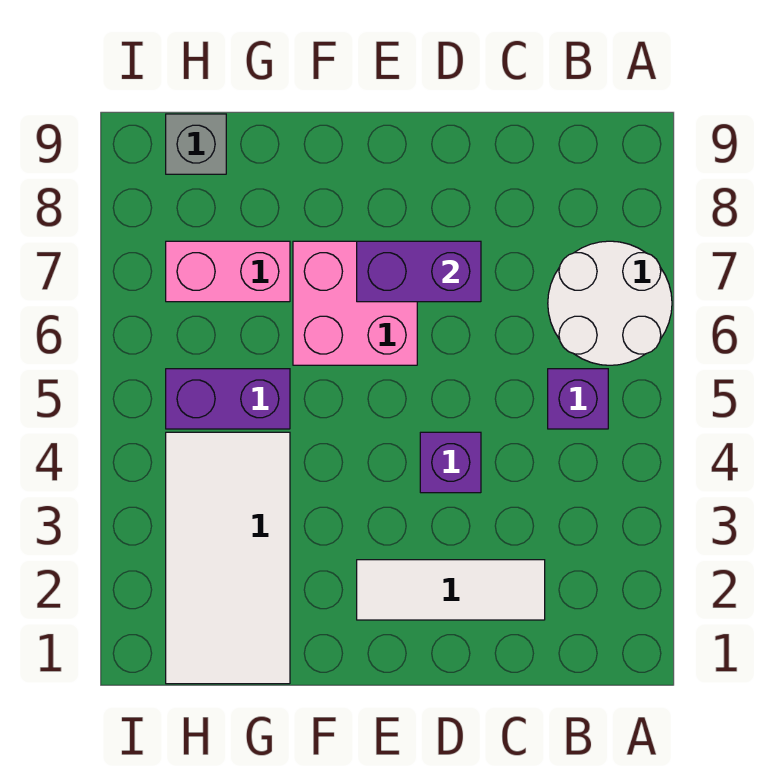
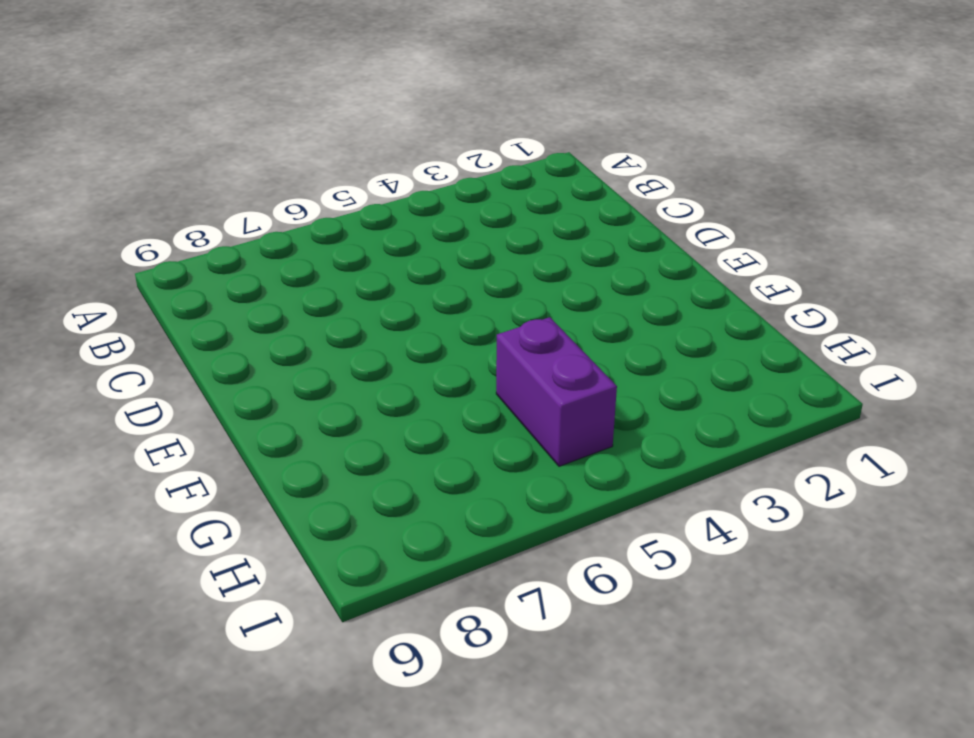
none -> white 2x2 round brick [548,241,672,365]
none -> purple 1x1 brick [548,369,608,429]

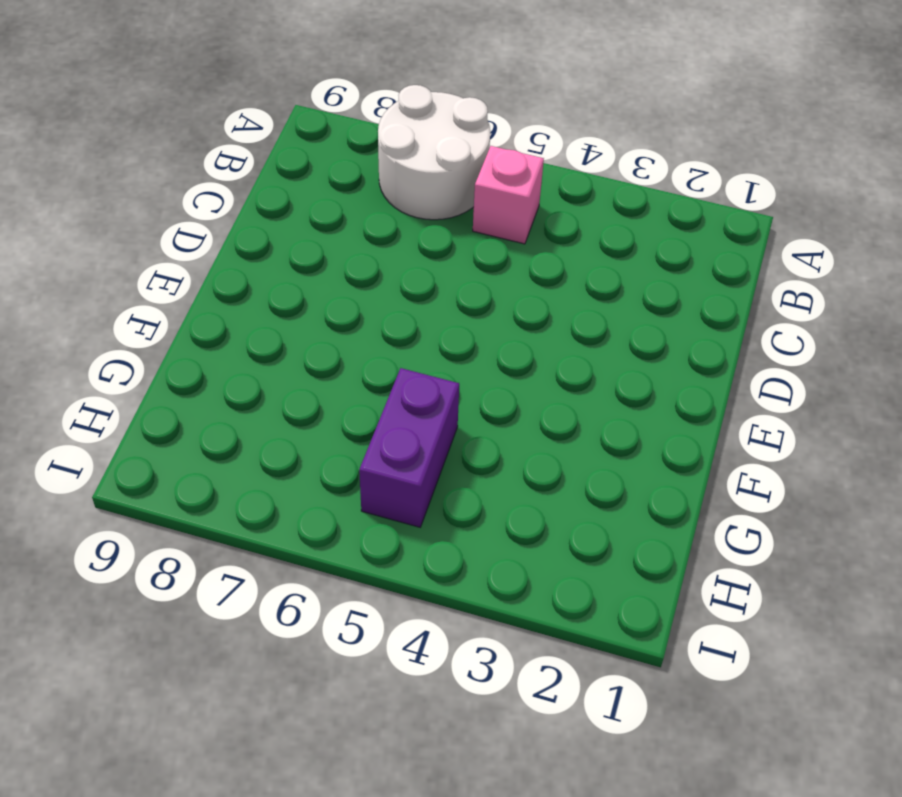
pink 1x1 brick [473,146,544,244] -> purple 1x1 brick [548,369,608,429]
none -> white 1x3 tile [357,560,545,620]
none -> purple 1x1 brick [420,432,481,493]

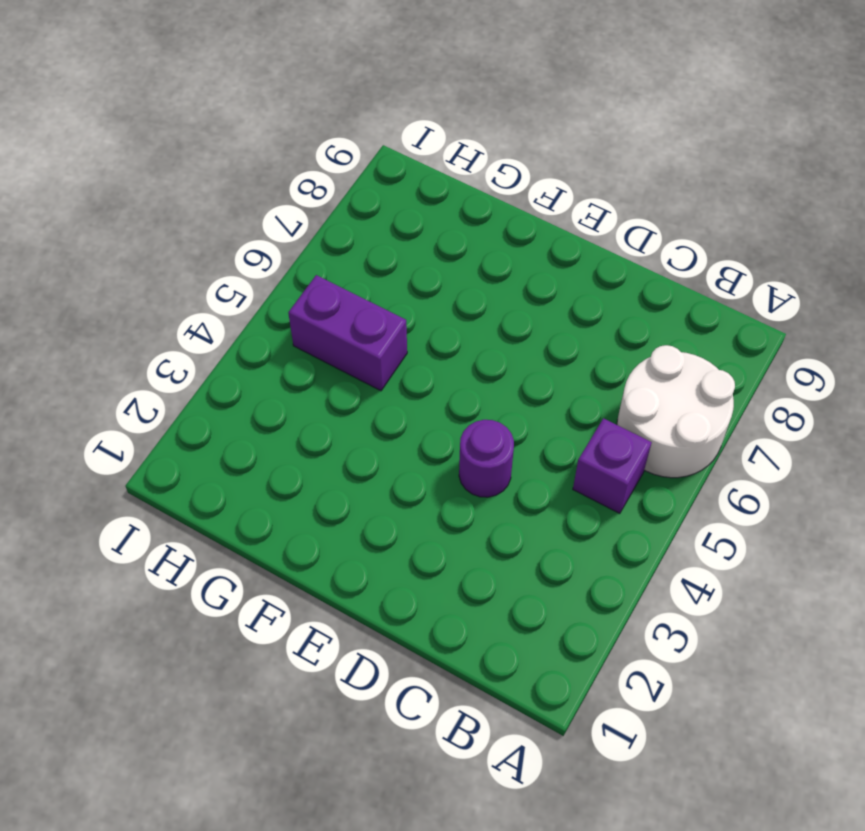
purple 1x1 round brick [459,420,514,497] -> purple 1x1 brick [420,432,481,493]
none -> white 1x3 tile [357,560,545,620]
none -> pink 2x2 brick [293,241,417,365]

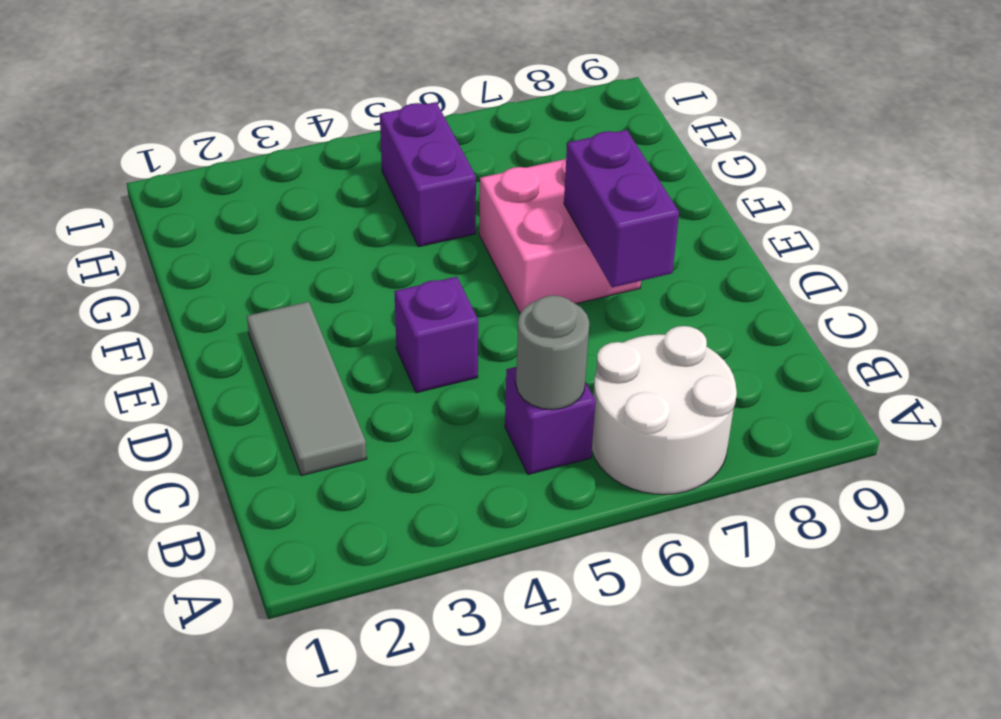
grey 1x1 round brick [516,295,589,410] -> none
grey 1x3 tile [247,302,367,476] -> white 1x3 tile [357,560,545,620]
none -> white 2x4 tile [166,432,290,684]
none -> pink 1x2 brick [166,241,290,302]

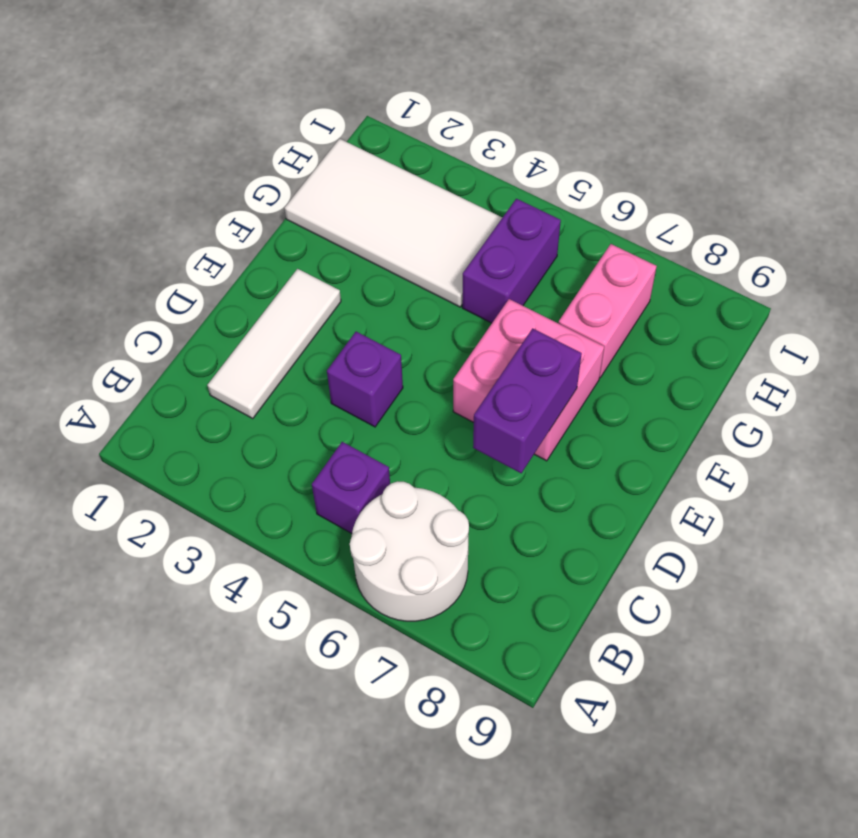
none -> grey 1x1 brick [166,114,226,174]

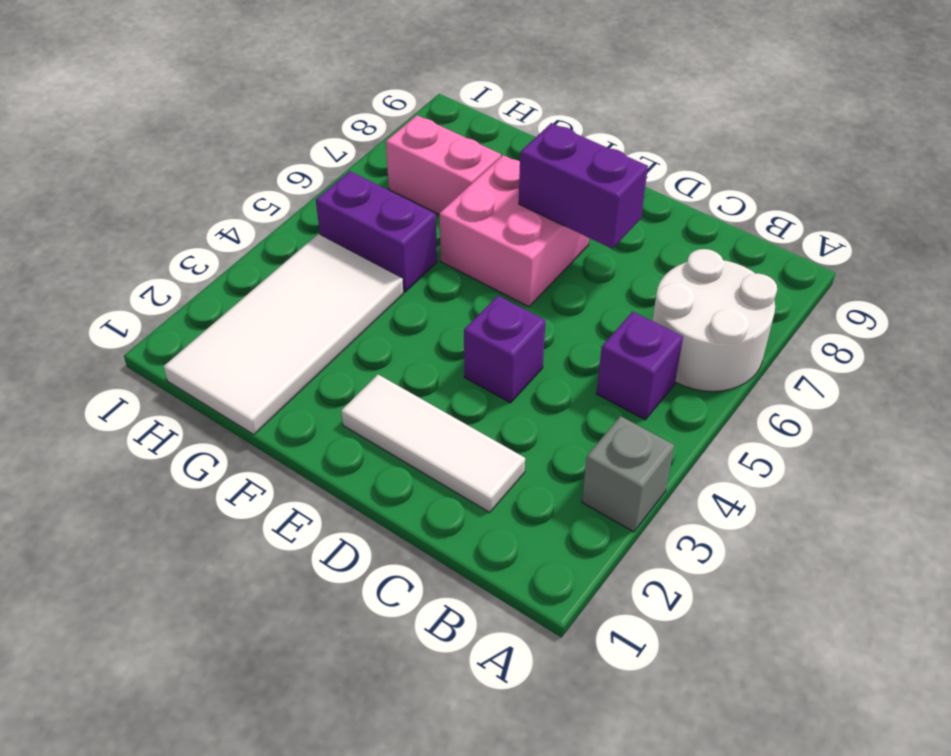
grey 1x1 brick [582,416,674,532] -> grey 1x1 brick moved to [166,114,226,174]

